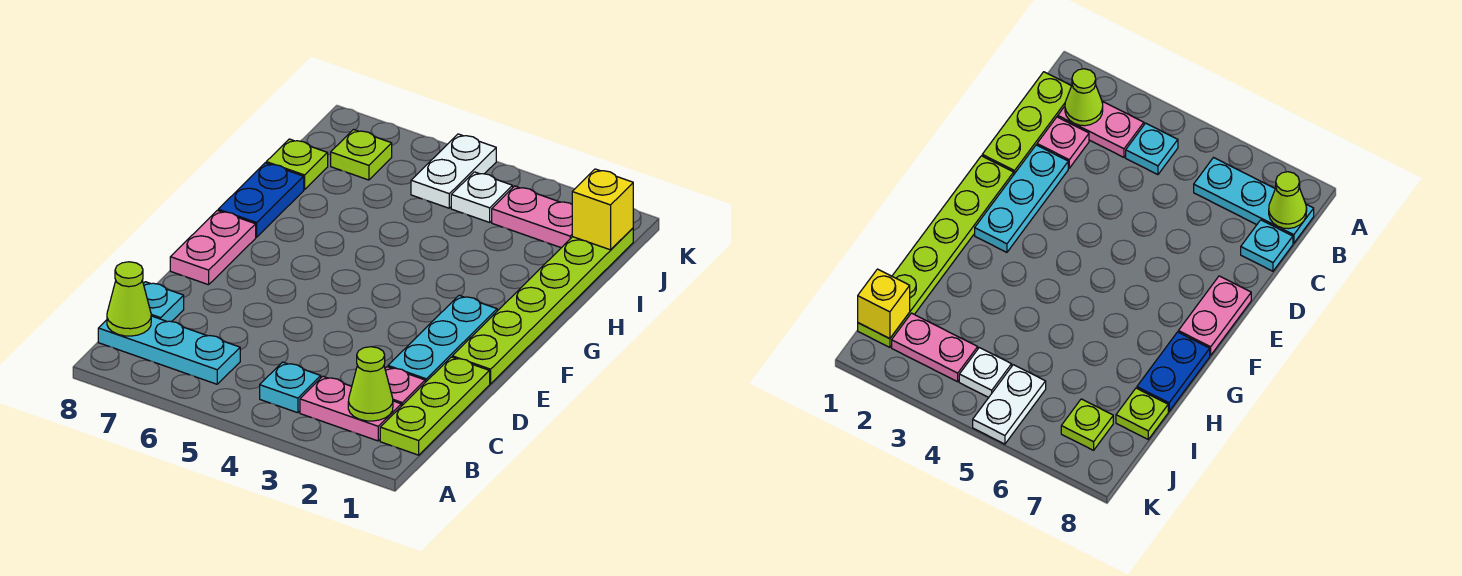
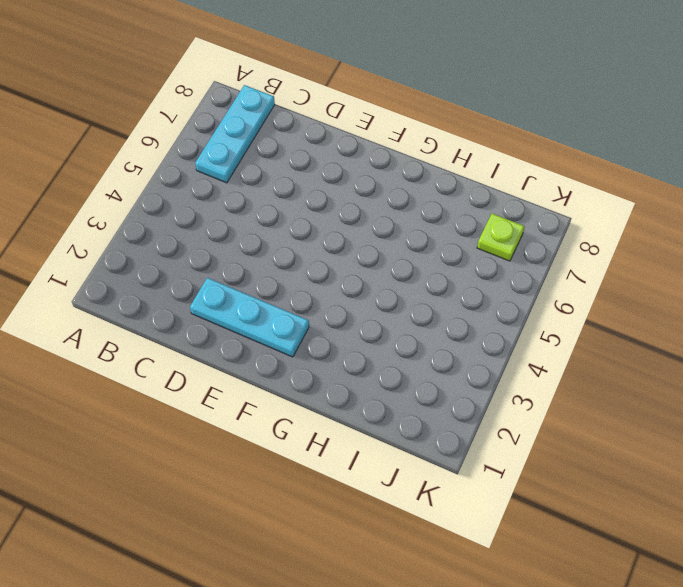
none -> lime 1x3 plate [380,357,490,455]
none -> pink 1x2 plate [300,376,401,441]
none -> cyan 1x1 plate [260,362,321,413]

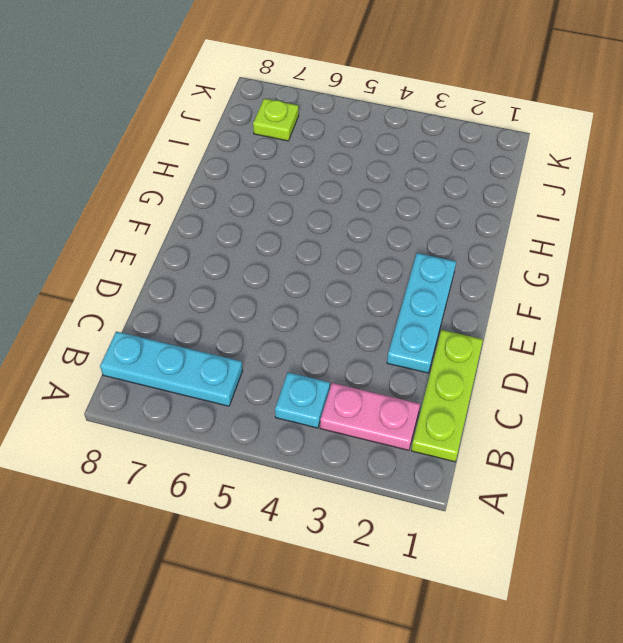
none -> pink 1x1 plate [385,367,425,406]
none -> cyan 1x1 plate [143,282,184,322]
none -> lime 1x6 plate [452,228,633,384]

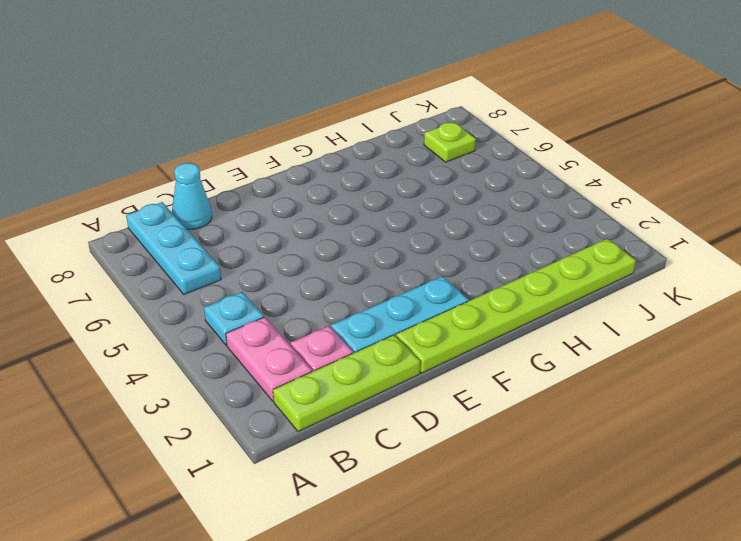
cyan 1x1 cone [172,163,212,229] -> cyan 1x1 plate [143,282,184,322]
none -> pink 1x2 plate [170,210,256,285]
none -> blue 1x2 plate [218,163,304,237]
none -> lime 1x1 plate [266,139,328,190]

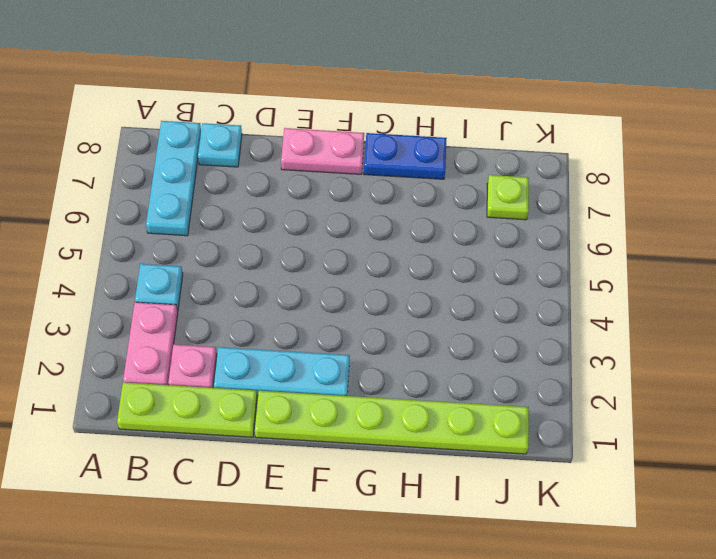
none -> lime 1x1 plate [266,139,328,190]
none -> pink 1x2 plate [492,186,572,248]
none -> white 1x1 plate [451,172,513,222]

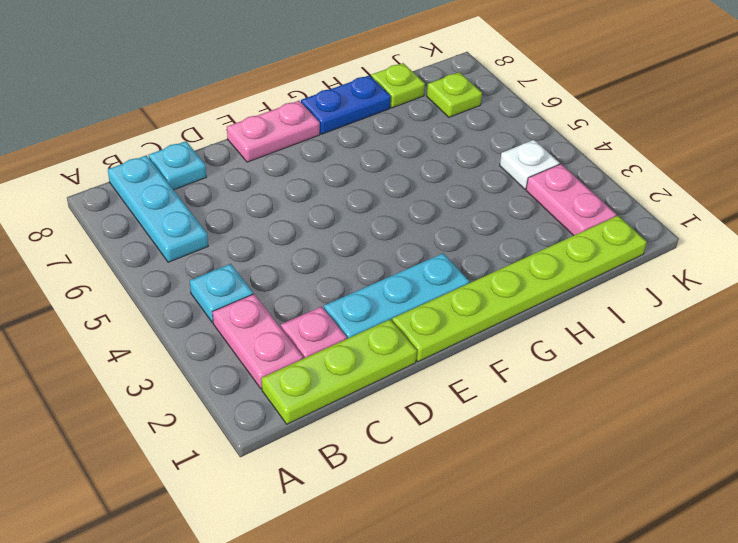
none -> white 1x2 plate [411,134,496,208]
none -> lime 1x1 cone [348,347,393,421]
none -> lime 1x1 cone [107,262,151,336]

